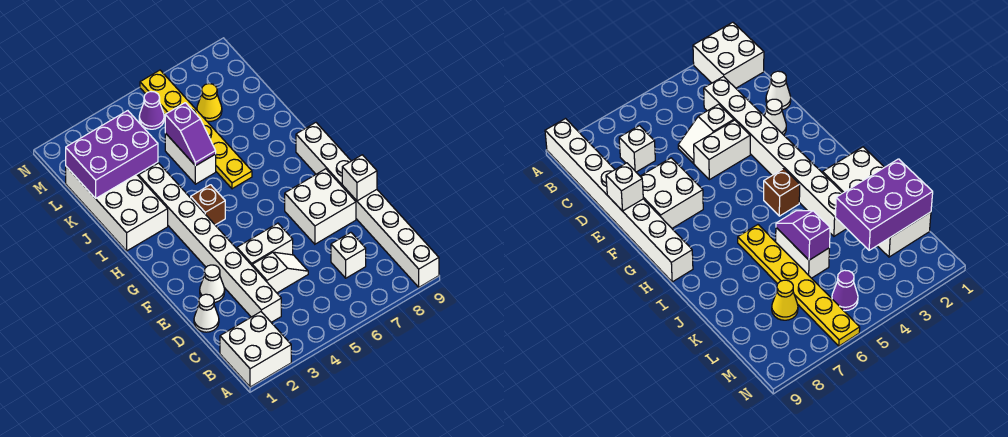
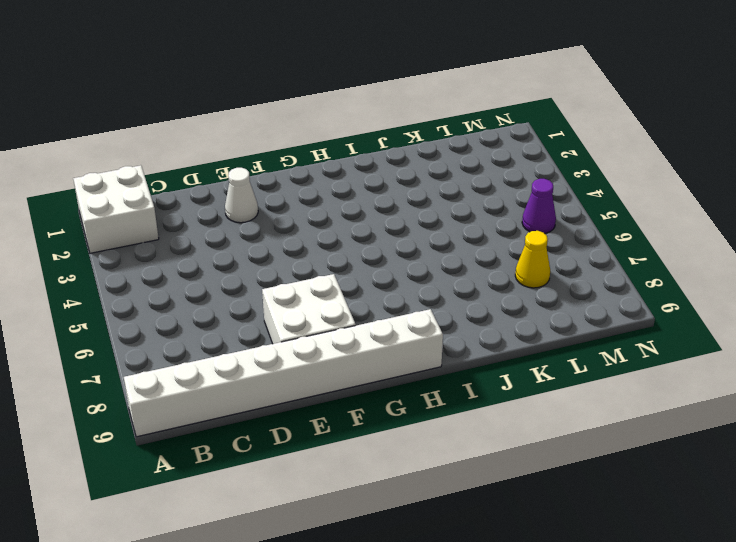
none -> white 1x8 brick [139,163,281,322]
none -> white 1x1 brick [331,232,366,278]
none -> white 1x1 cone [194,294,219,332]

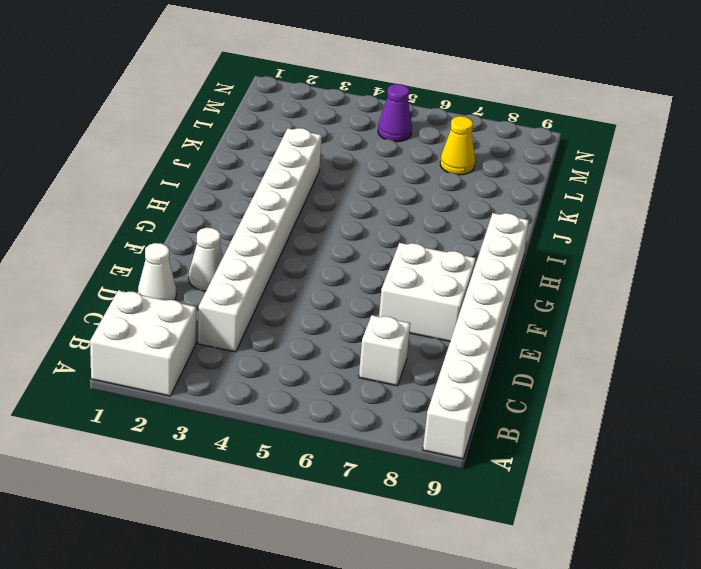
none -> white 1x2 slope [252,252,308,293]
none -> white 1x2 brick [237,223,293,265]
none -> brown 1x1 brick [191,185,225,225]

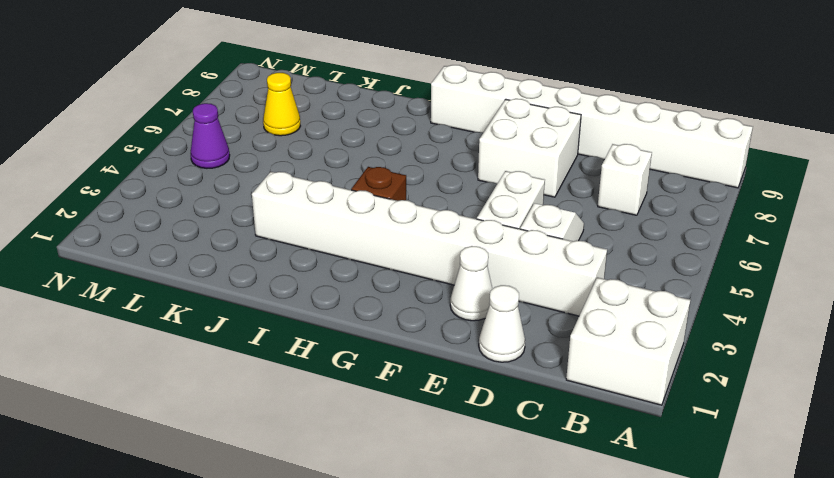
none -> white 2x4 brick [66,167,168,251]
none -> yellow 1x6 plate [140,70,252,189]
none -> white 1x2 brick [165,133,216,184]

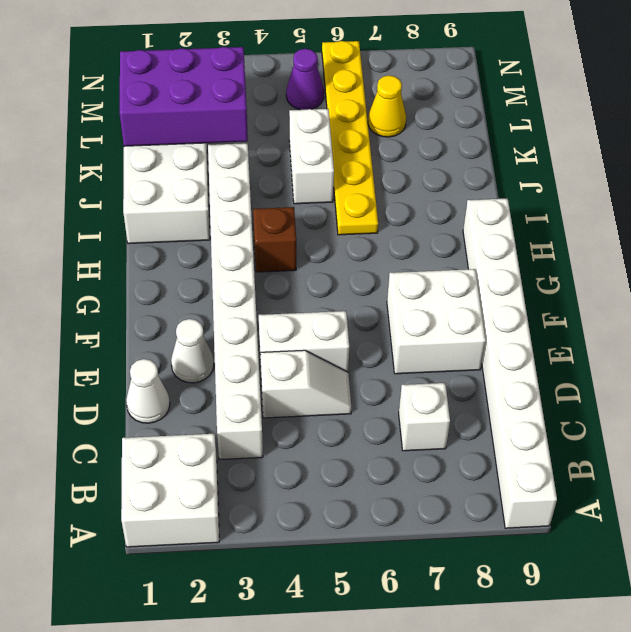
none -> white 1x1 brick [342,155,377,201]
none -> purple 1x2 slope [165,103,216,166]

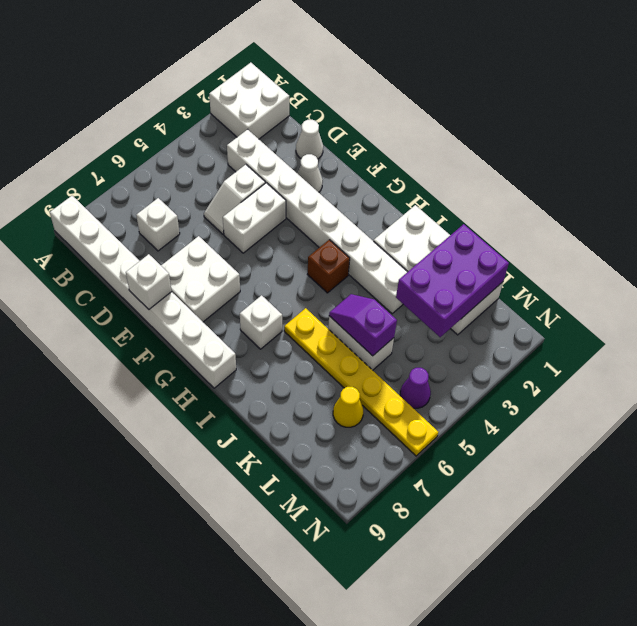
white 1x1 brick [240,295,282,349] -> none

